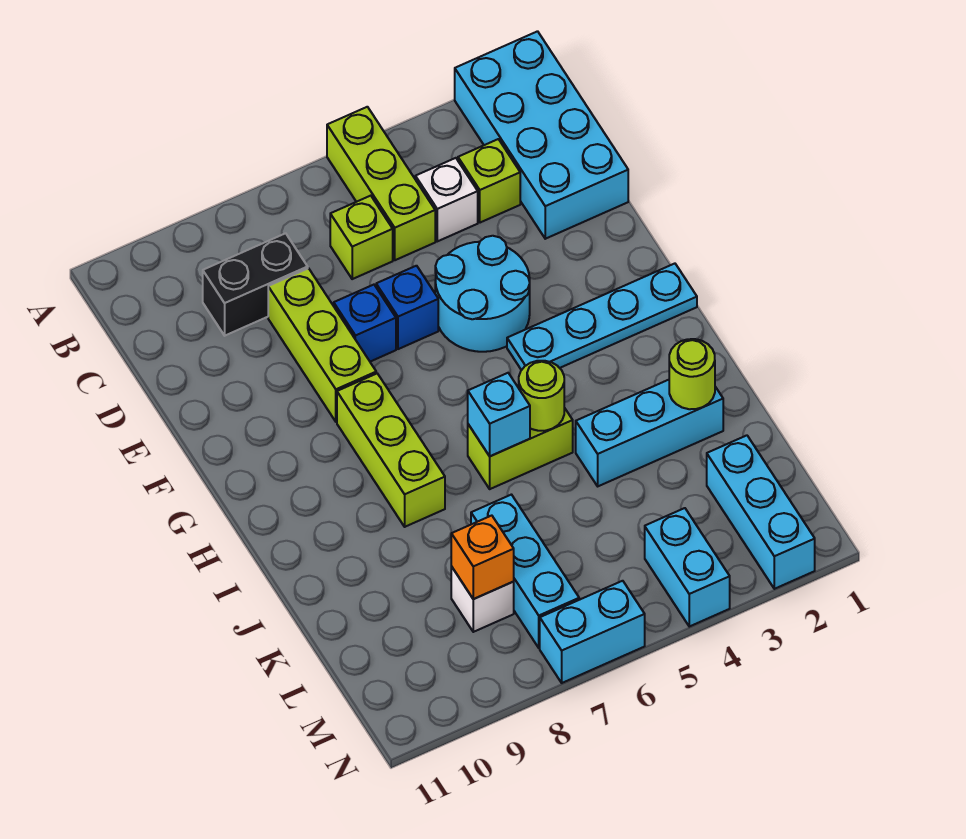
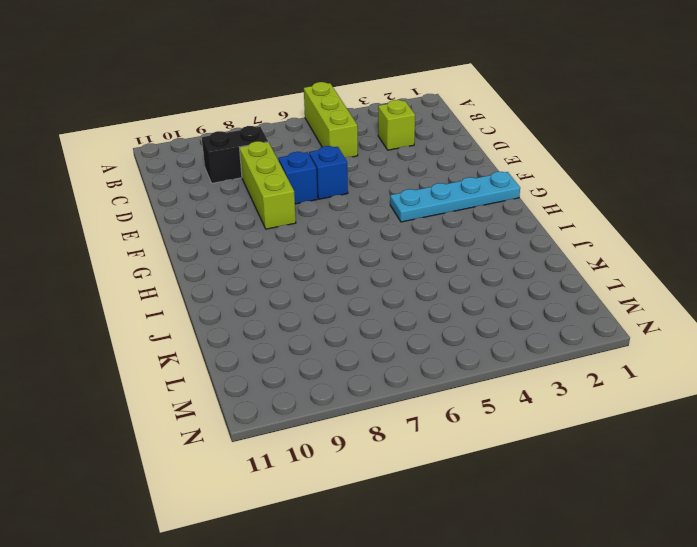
none -> cyan 2x4 brick [455,31,628,239]
none -> white 1x1 brick [415,158,478,241]
none -> lime 1x1 brick [330,196,393,279]

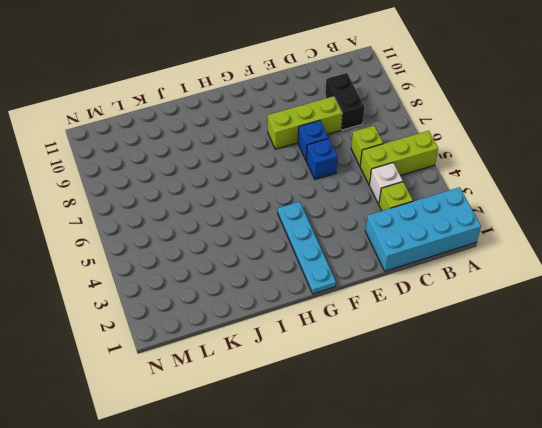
none -> cyan 2x2 round brick [435,236,530,352]
none -> lime 1x3 brick [337,373,445,527]
none -> lime 1x2 brick [468,408,573,489]

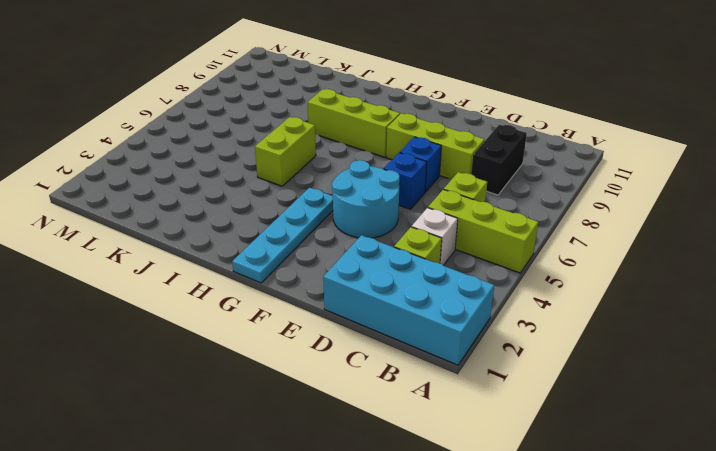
none -> cyan 1x3 brick [576,380,723,486]
none -> cyan 1x3 brick [471,495,579,648]
none -> cyan 1x3 brick [707,435,815,589]

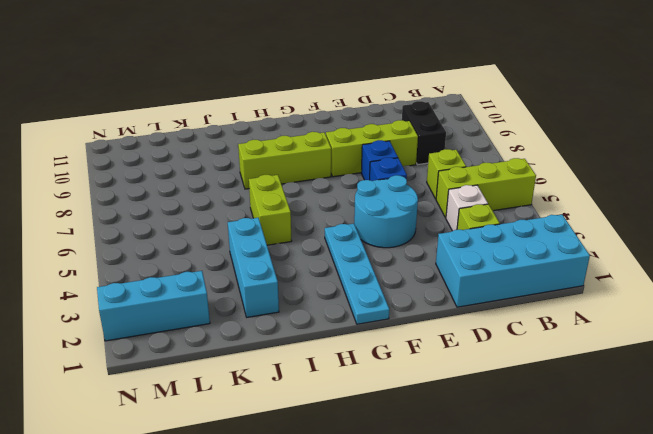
none -> cyan 1x3 brick [471,495,579,648]
none -> white 1x1 brick [451,567,514,632]
none -> cyan 1x2 brick [645,508,730,627]

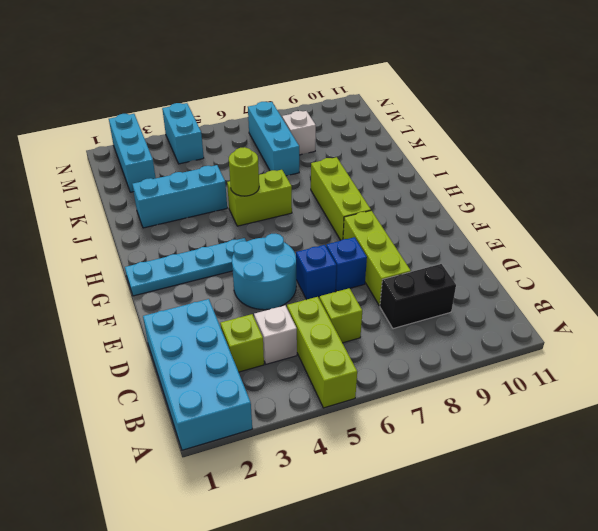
none -> cyan 1x2 brick [540,581,645,683]
none -> cyan 1x1 brick [468,373,530,456]
none -> lime 1x1 round brick [669,339,715,409]

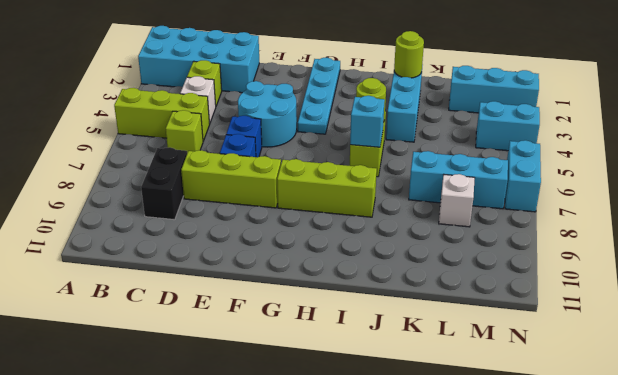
none -> orange 1x1 brick [451,516,514,599]

